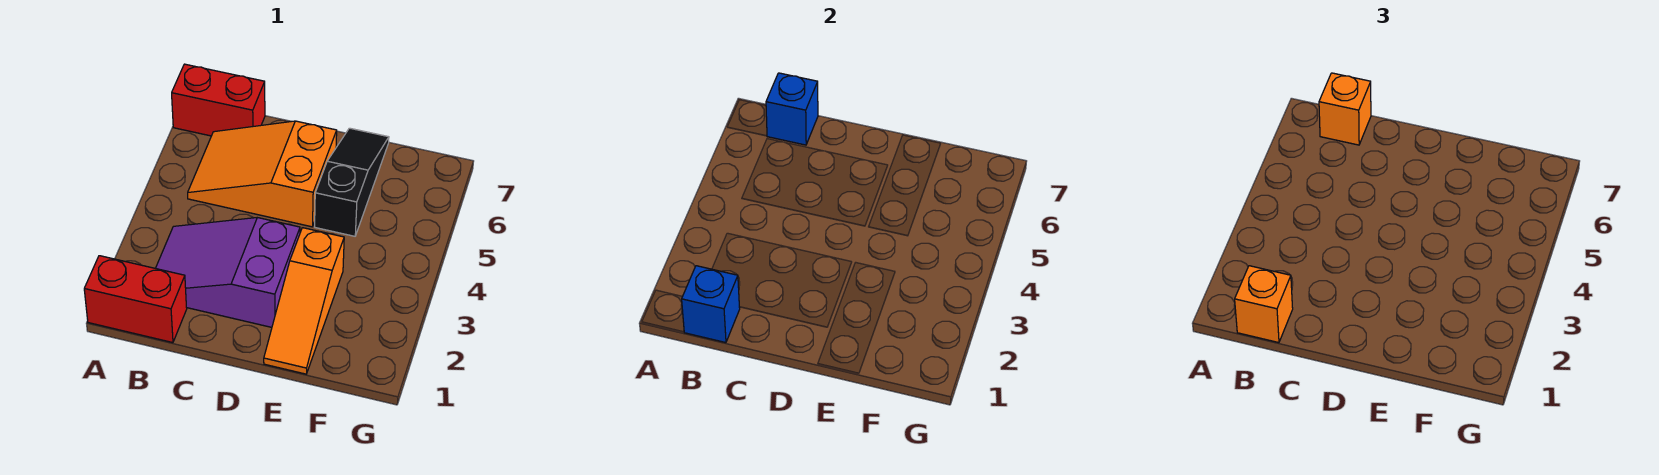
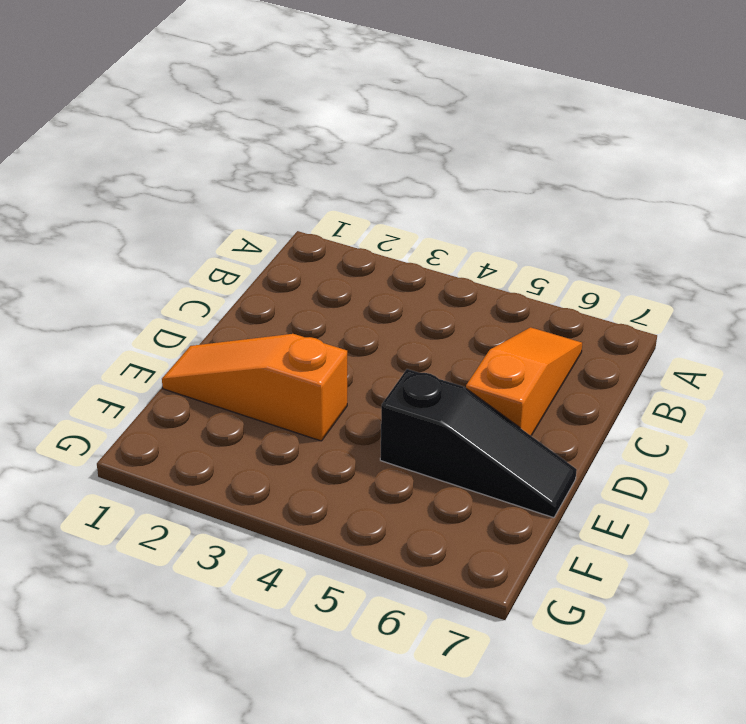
orange 1x3 slope [466,327,582,436] -> orange 2x3 slope [188,121,337,227]
none -> red 1x2 brick [84,256,187,343]
none -> red 1x2 brick [172,64,265,136]

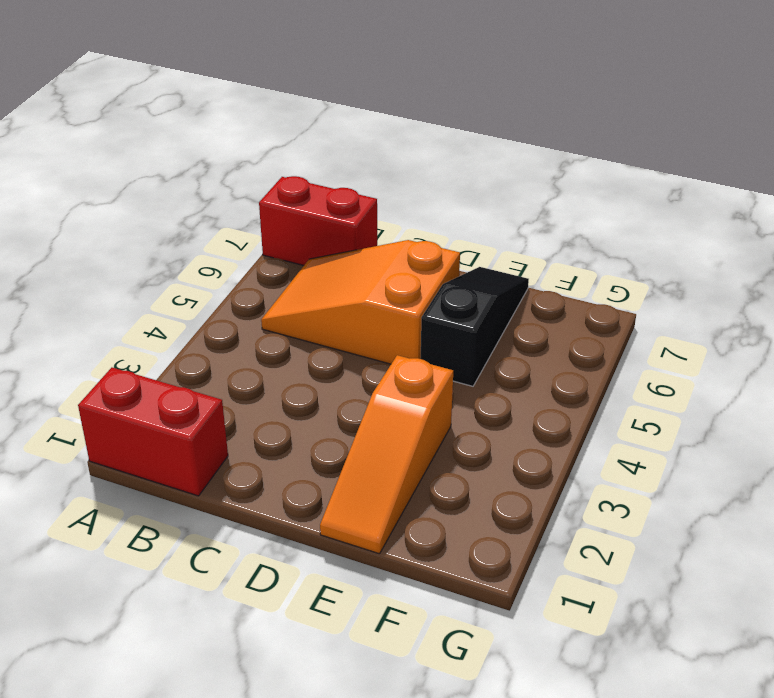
none -> purple 2x3 slope [156,218,300,327]
none -> blue 1x1 brick [682,266,740,343]

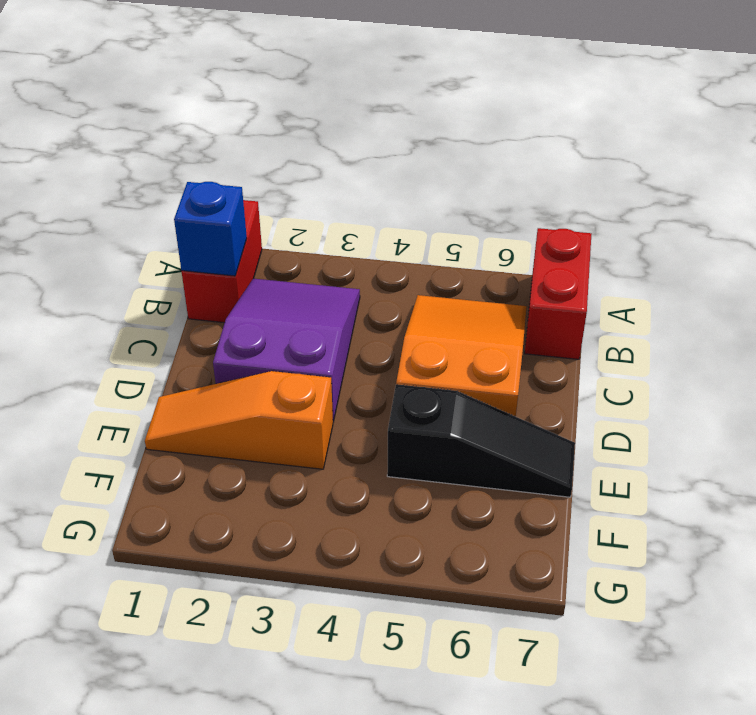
none -> blue 1x1 brick [766,73,818,145]
none -> orange 1x1 brick [1235,266,1293,343]

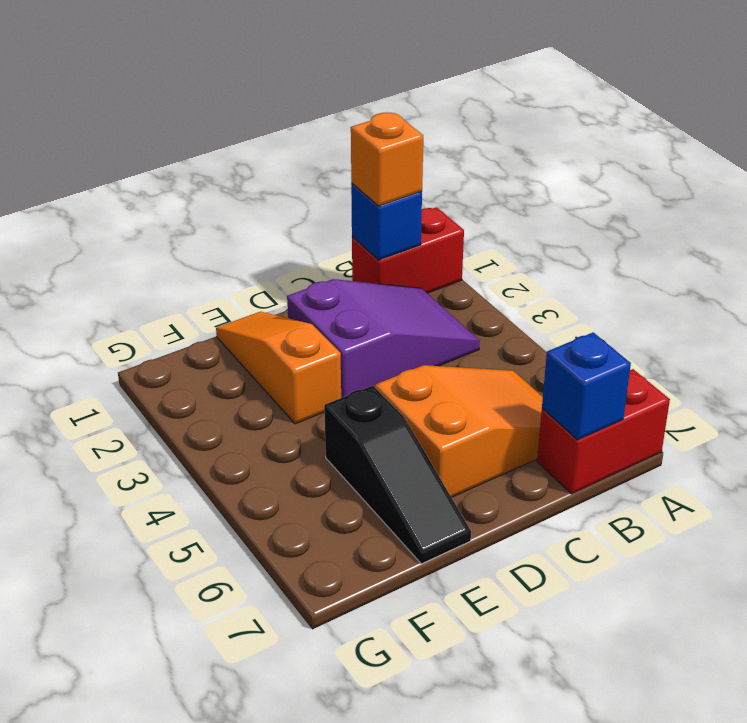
none -> orange 1x1 brick [1319,73,1371,145]

